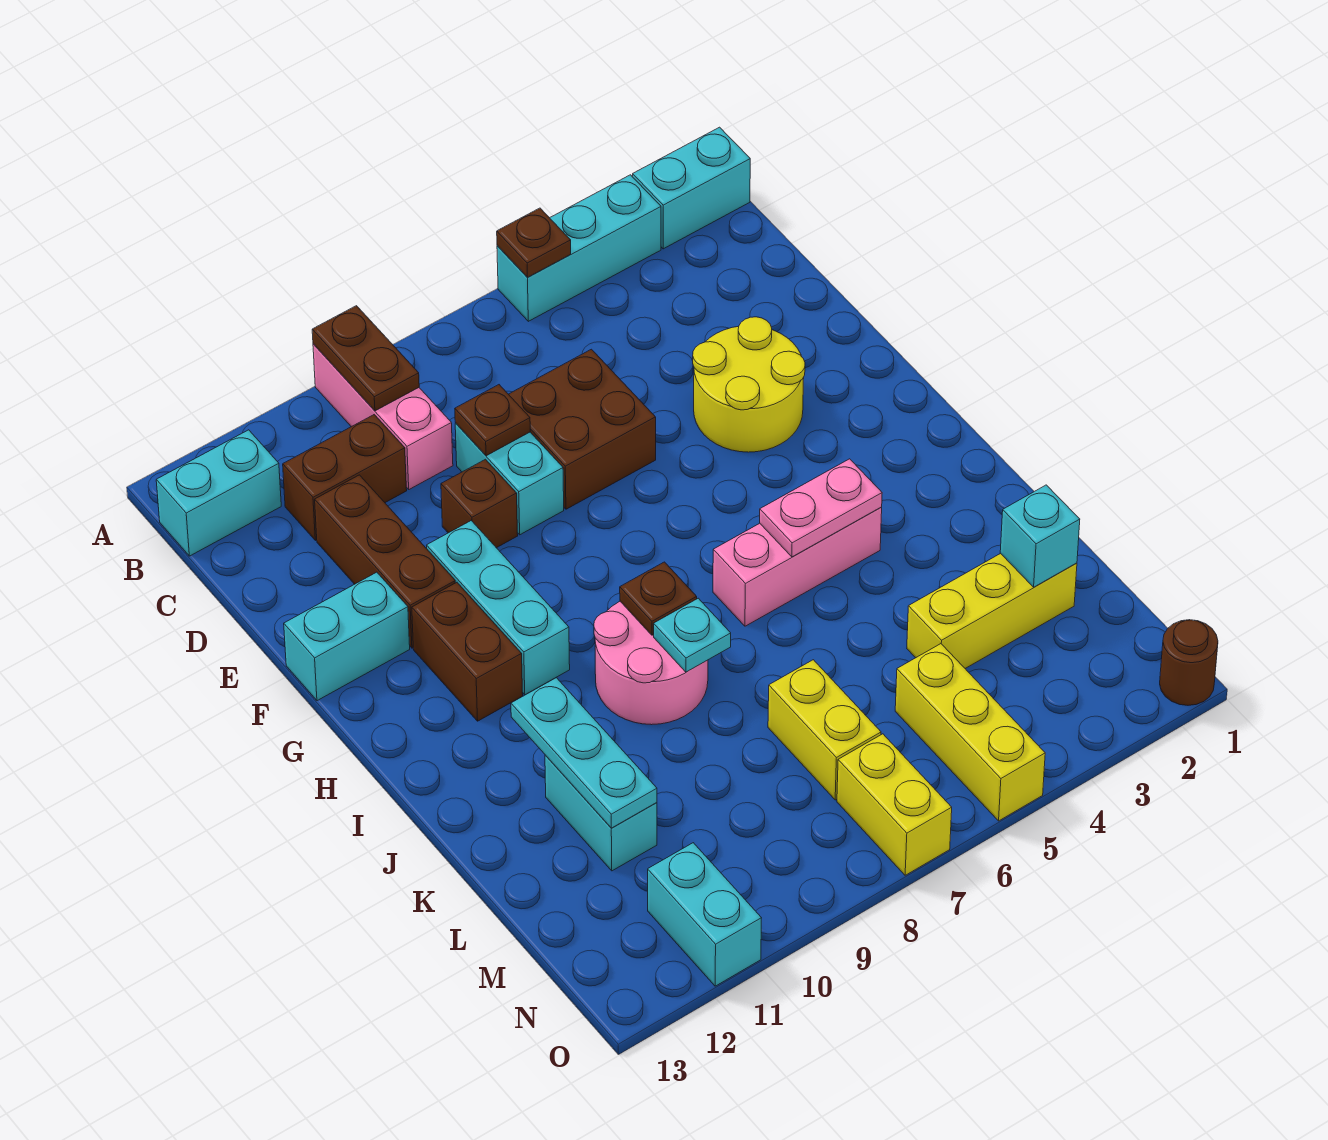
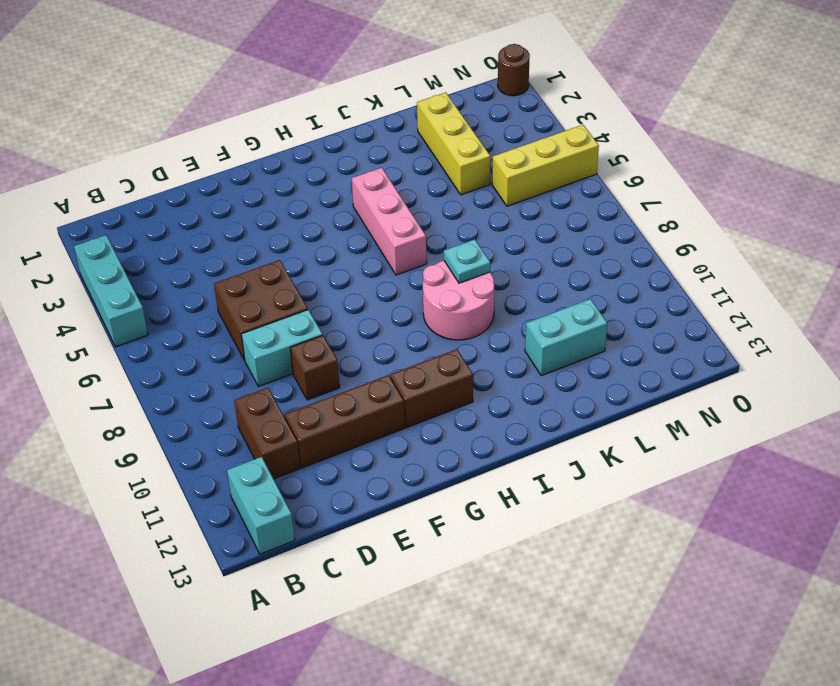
none -> cyan 1x2 brick [633,127,750,249]
none -> pink 1x3 brick [313,344,453,489]
none -> yellow 2x2 round brick [693,317,805,452]
none -> cyan 1x3 brick [427,521,570,695]

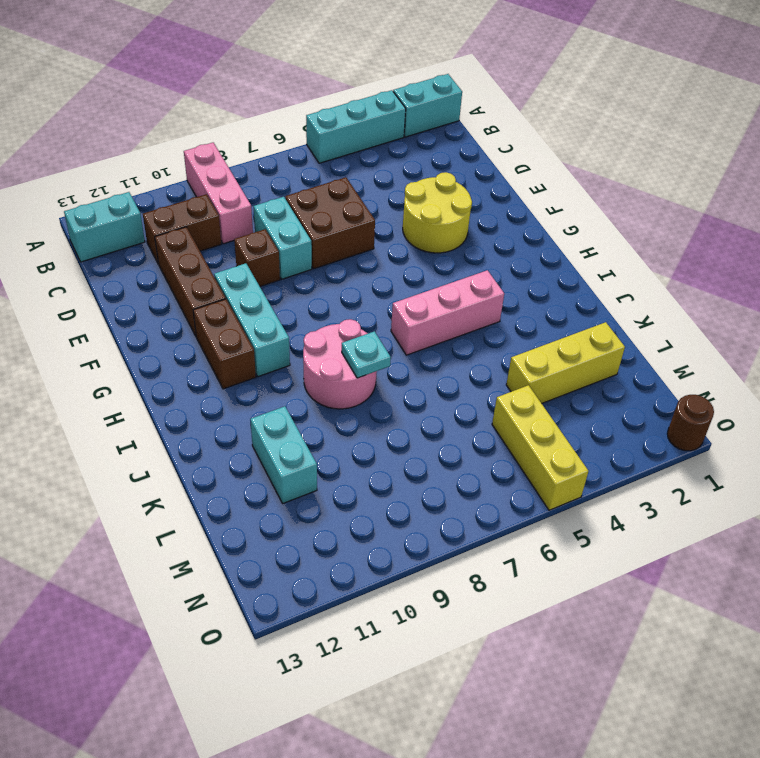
none -> cyan 1x2 brick [284,572,410,701]
none -> yellow 1x2 brick [768,660,881,800]
none -> yellow 1x2 brick [837,734,952,875]
none -> cyan 1x2 brick [648,843,761,986]

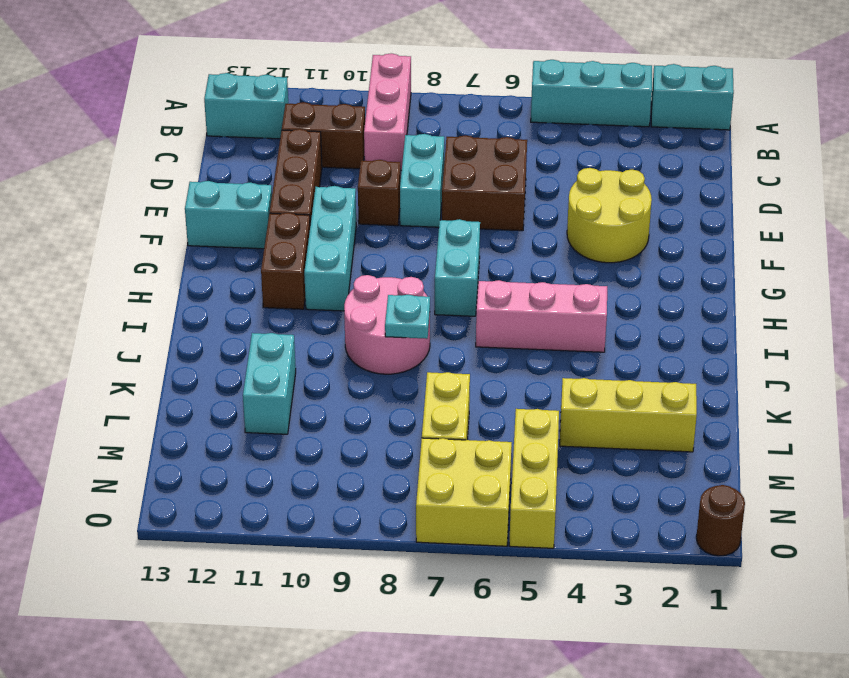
cyan 1x2 brick [435,219,480,316] -> cyan 1x2 brick moved to [648,843,761,986]
yellow 2x2 brick [416,438,512,546] -> yellow 1x2 brick [837,734,952,875]
none -> brown 1x1 plate [497,208,571,277]
none -> brown 1x2 plate [312,306,419,411]
none -> brown 1x1 plate [455,385,530,456]
none -> pink 1x2 plate [760,459,882,557]

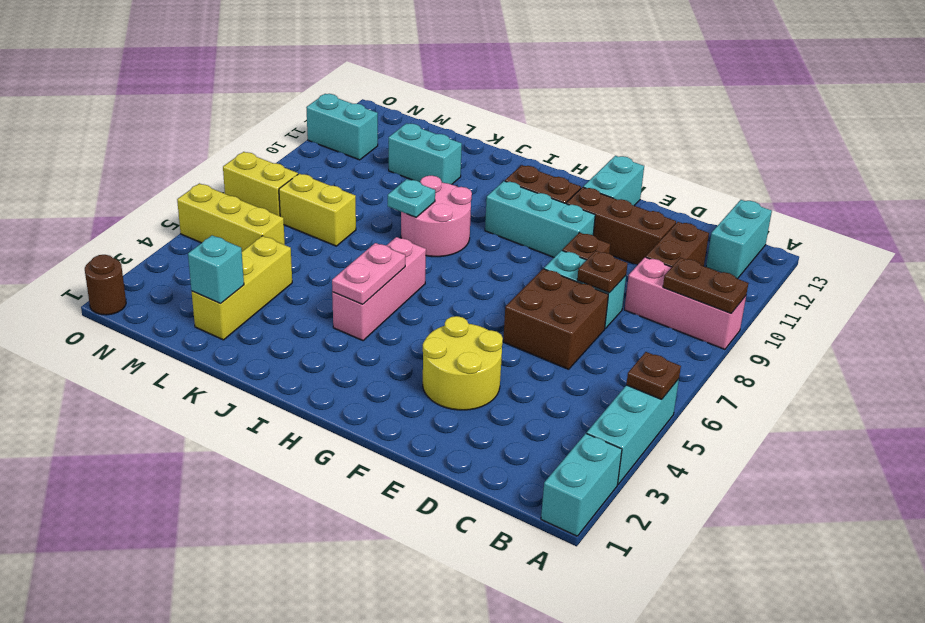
none -> brown 1x1 plate [620,562,697,635]
none -> cyan 1x3 plate [511,678,657,828]

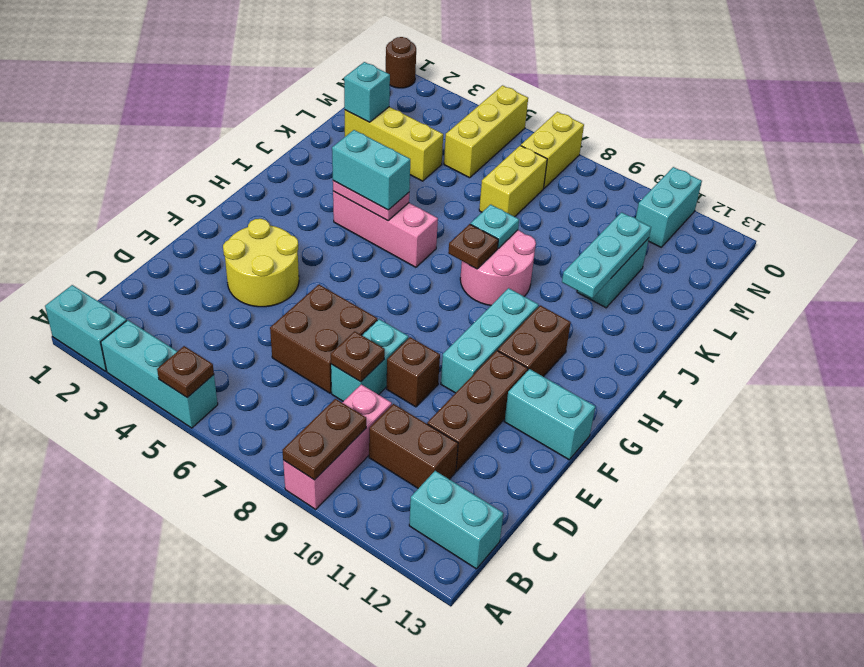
cyan 1x2 brick [332,130,410,210] -> none

